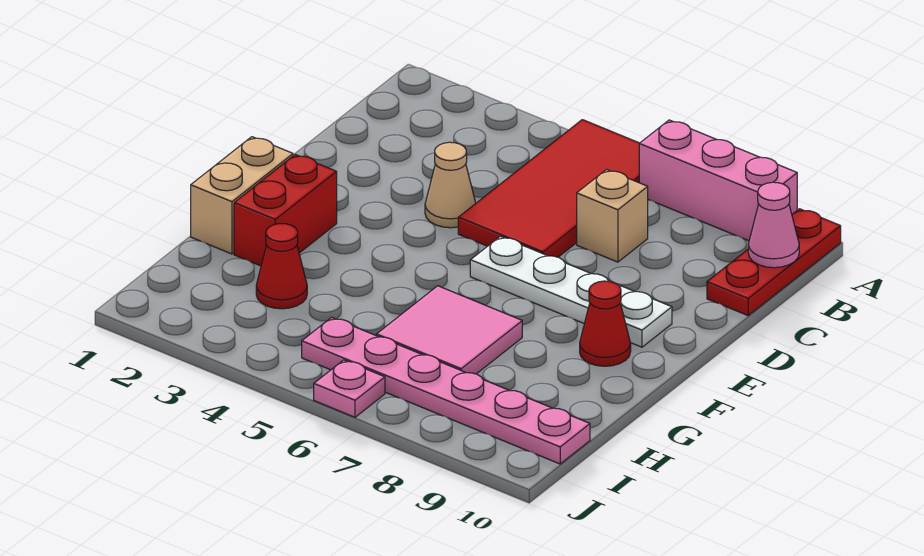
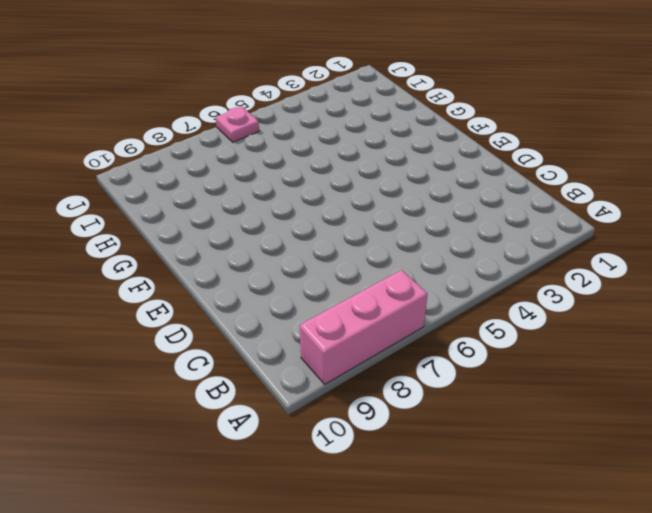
none -> red 2x4 tile [458,120,640,257]
none -> red 1x3 plate [707,209,841,315]
none -> tan 1x1 brick [577,170,648,262]

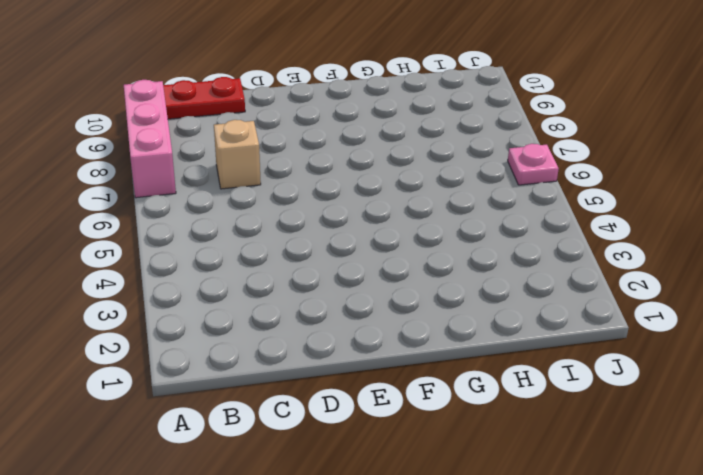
none -> red 2x4 tile [458,120,640,257]
none -> tan 1x1 cone [425,142,476,228]
none -> white 1x4 plate [470,236,672,347]

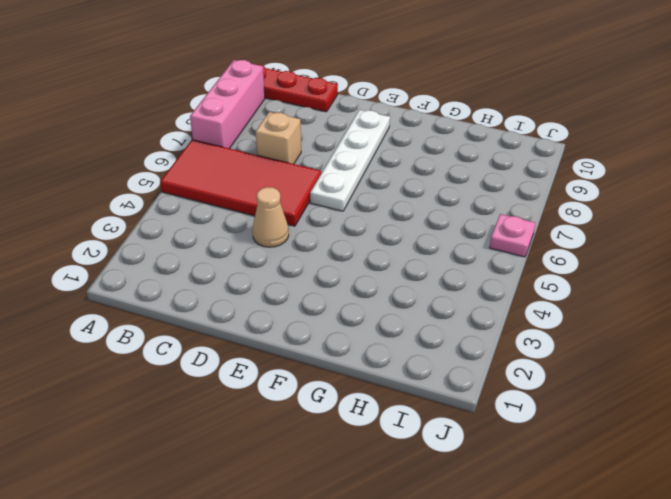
none -> tan 1x2 brick [191,137,293,254]
none -> red 1x2 brick [234,154,337,266]
none -> red 1x1 cone [580,281,631,366]

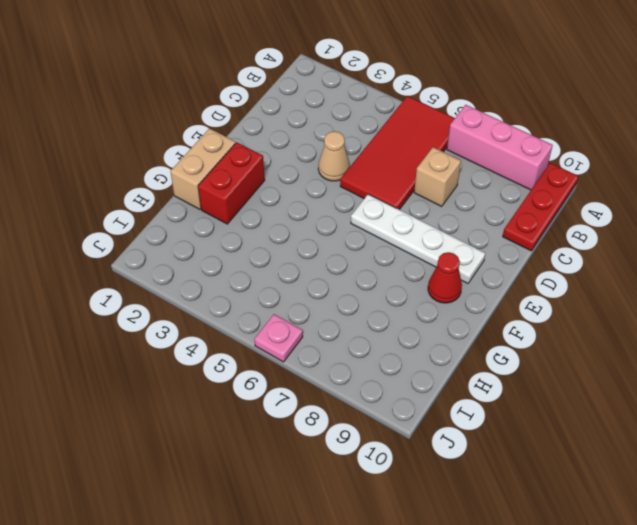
none -> pink 2x2 tile [376,286,522,374]
none -> red 1x1 cone [256,224,307,309]
none -> pink 1x6 plate [302,317,590,464]

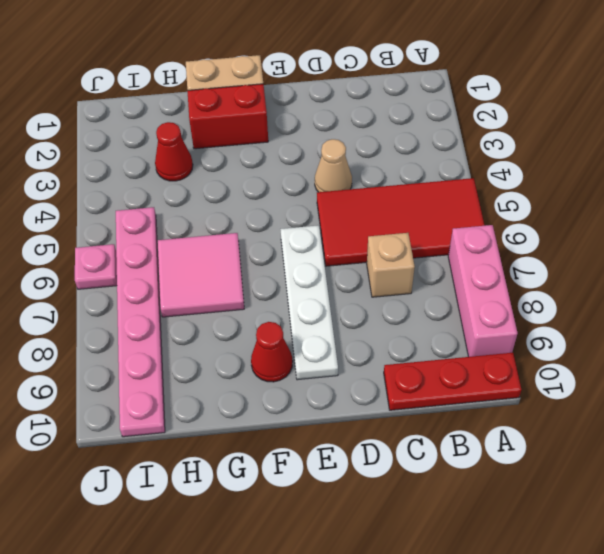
none -> pink 1x1 cone [748,182,799,268]

